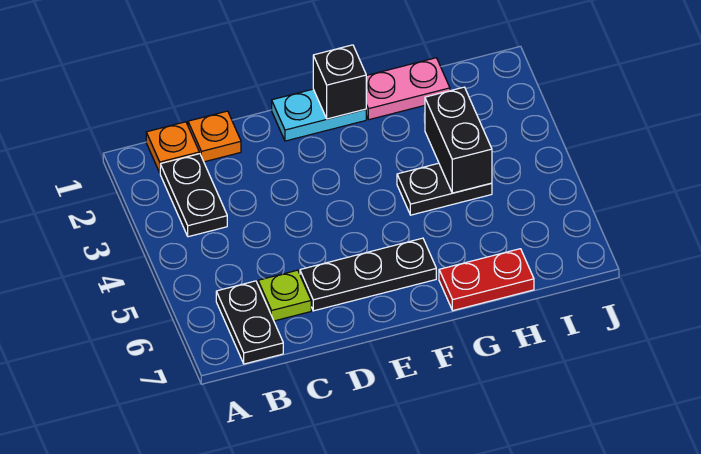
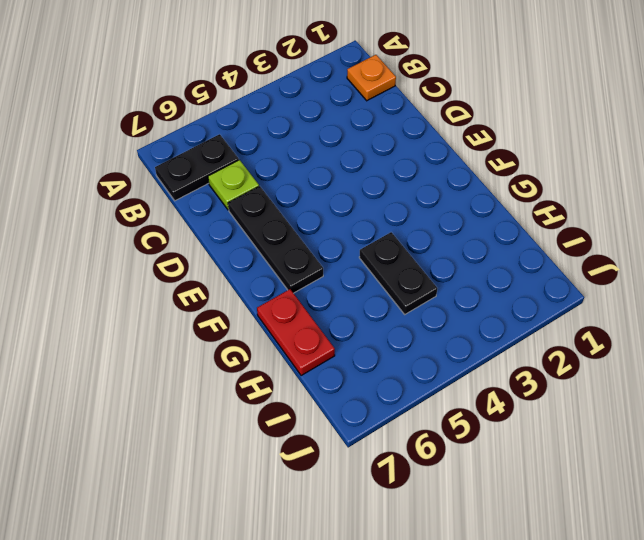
none -> black 1x2 plate [160,154,227,237]
none -> orange 1x1 plate [188,111,241,162]
none -> cyan 1x2 plate [272,89,366,141]

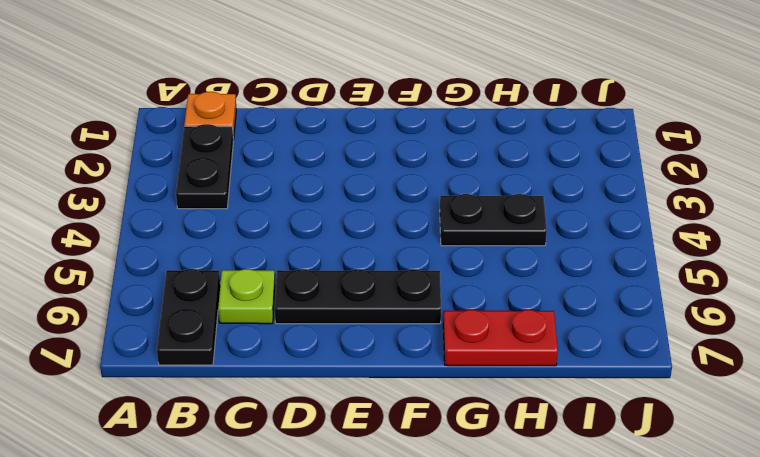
none -> orange 1x1 plate [188,111,241,162]
none -> cyan 1x2 plate [272,89,366,141]
none -> pink 1x2 plate [366,58,450,120]

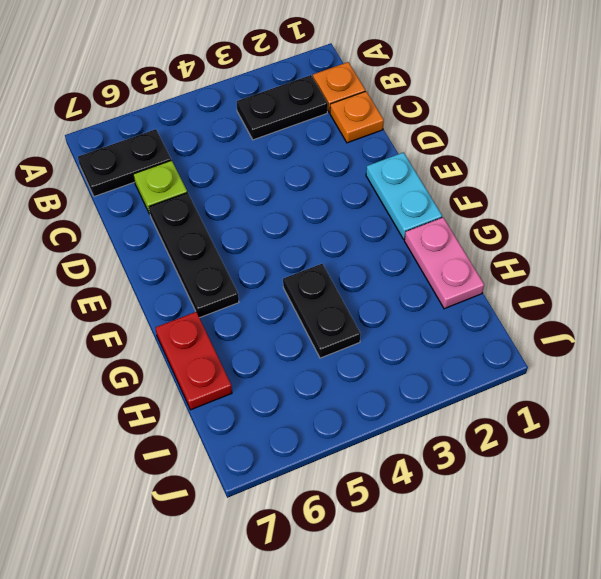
none -> black 1x1 brick [313,45,366,119]
none -> black 1x2 brick [425,87,492,193]

